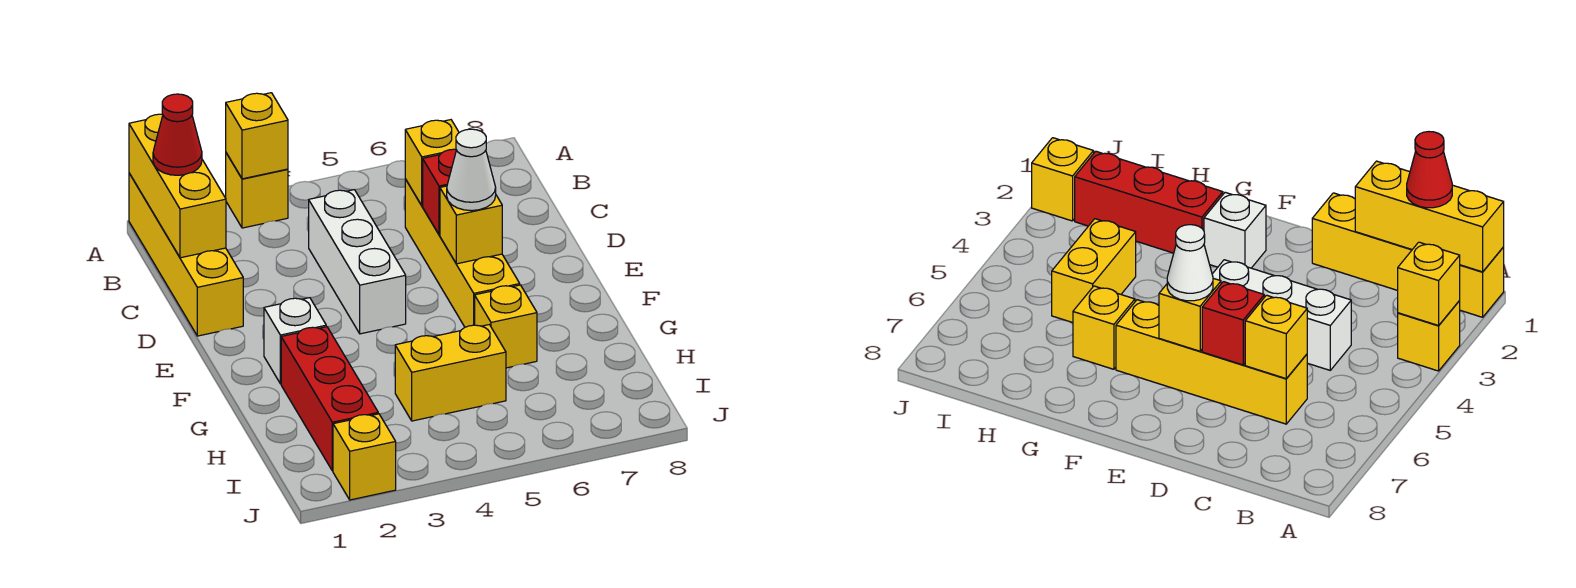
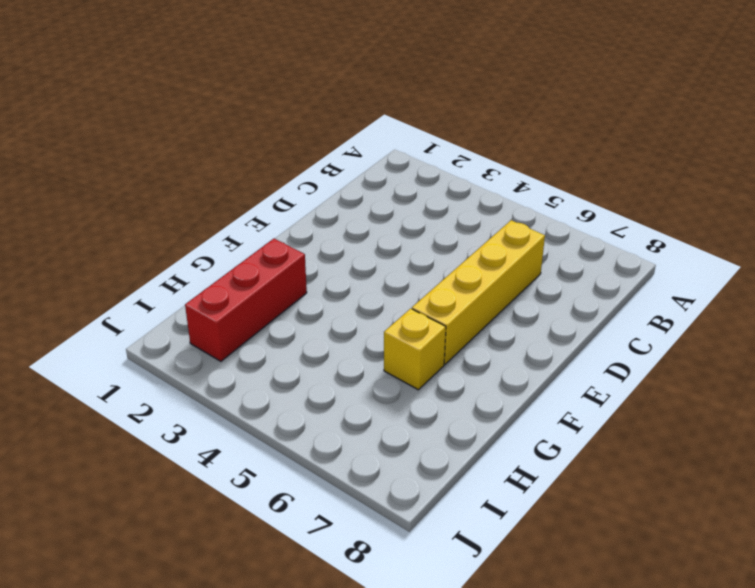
none -> yellow 1x4 brick [129,173,243,336]
none -> yellow 1x1 brick [226,153,288,228]
none -> white 1x3 brick [309,190,406,334]

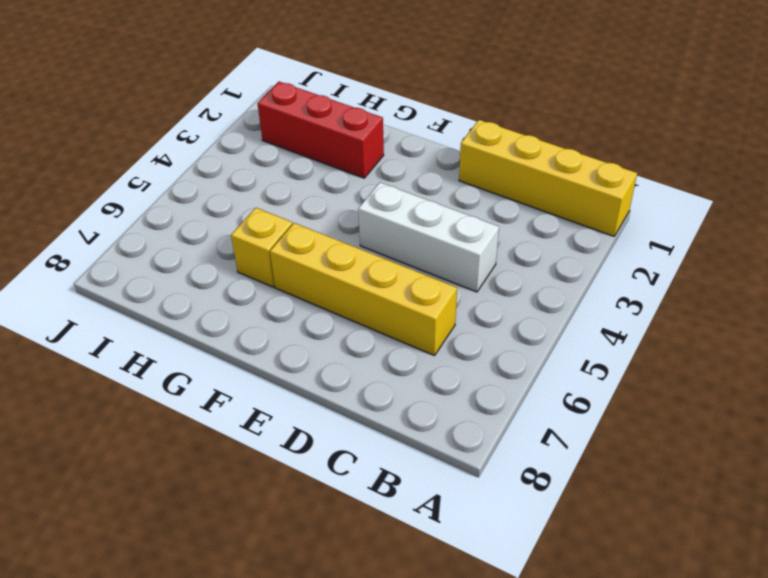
none -> yellow 1x1 brick [226,153,288,228]
none -> white 1x1 brick [264,298,326,384]
none -> yellow 1x2 brick [395,325,506,421]

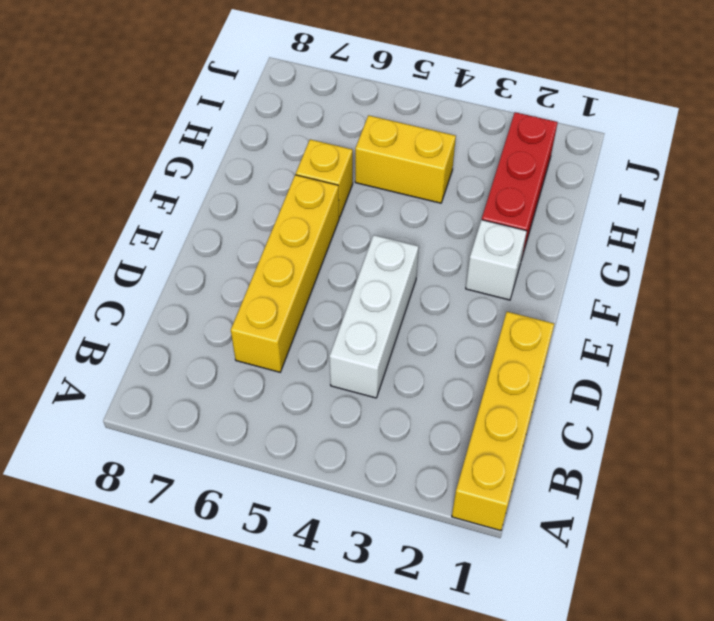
none -> yellow 1x1 brick [226,153,288,228]
none -> yellow 1x1 brick [333,414,396,500]
none -> yellow 1x3 brick [129,114,226,258]

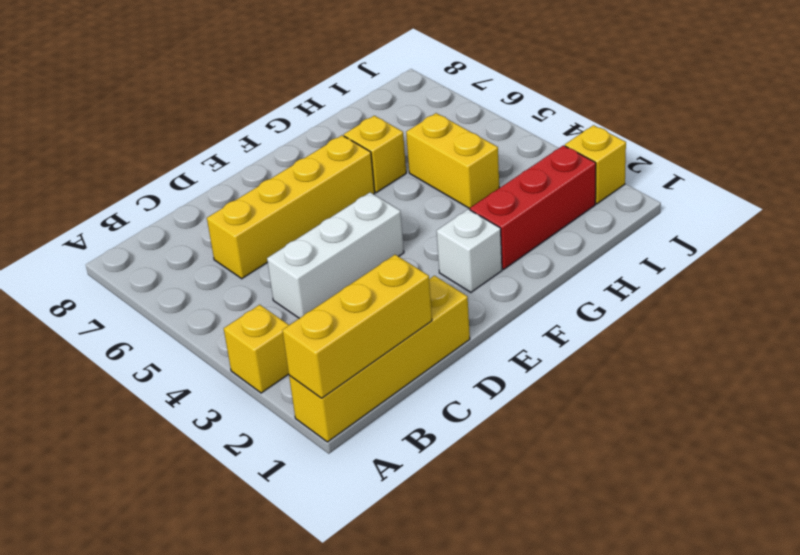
none -> yellow 1x1 brick [226,93,288,179]
none -> yellow 1x1 brick [405,120,459,206]
none -> red 1x1 brick [423,149,456,235]

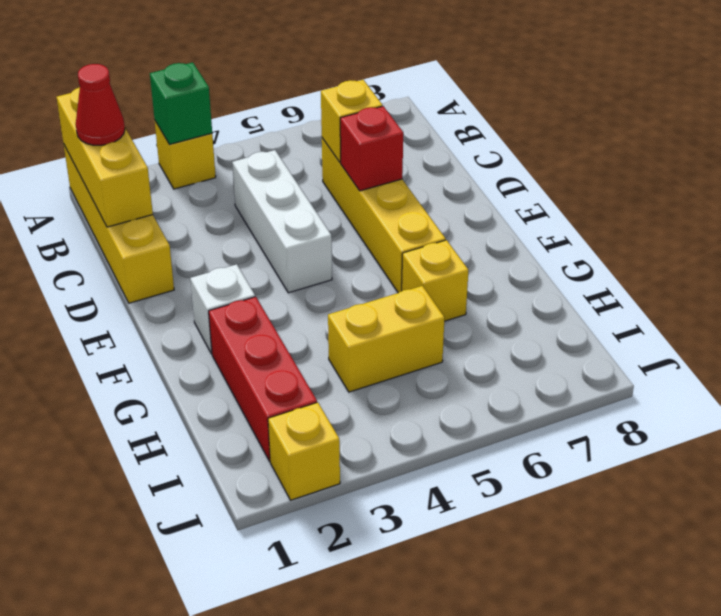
green 1x1 brick [150,62,212,144] -> yellow 1x1 brick [226,93,288,179]
none -> yellow 1x1 brick [440,186,502,264]
none -> white 1x1 cone [447,129,496,211]

